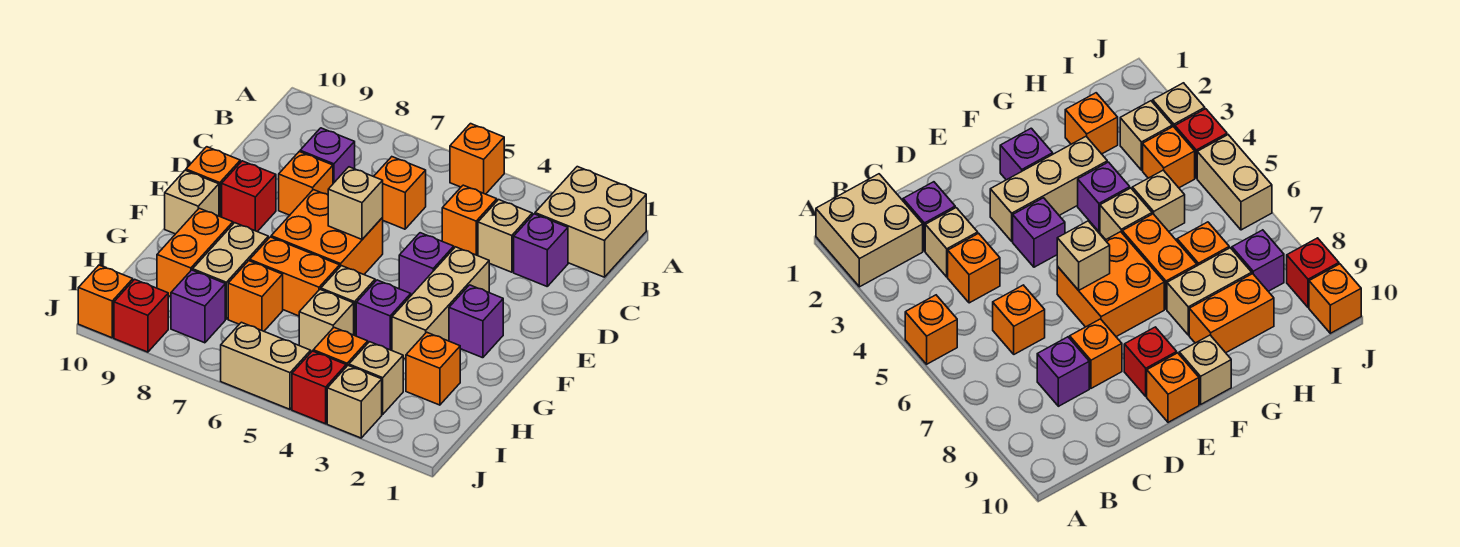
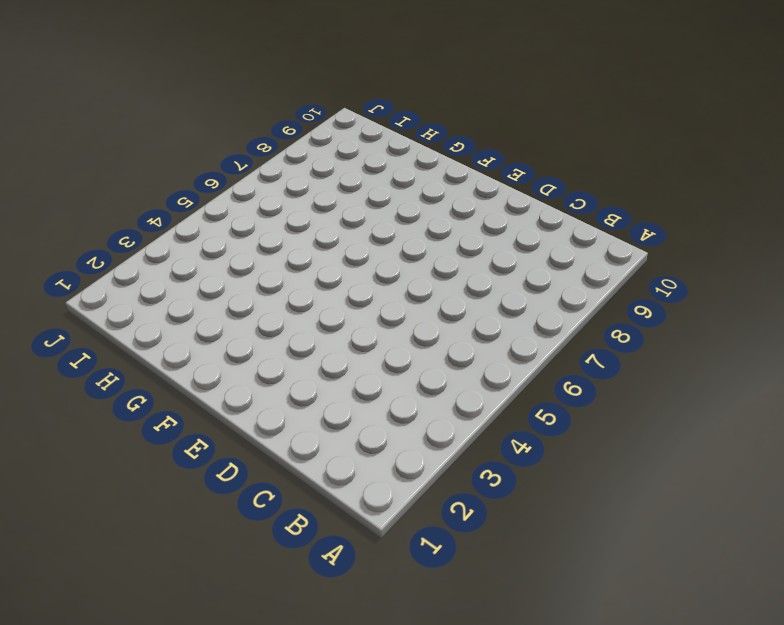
none -> tan 2x2 brick [535,167,646,277]
none -> orange 1x1 brick [450,124,504,194]
none -> purple 1x1 brick [514,214,568,286]
none -> tan 1x1 brick [478,200,532,272]

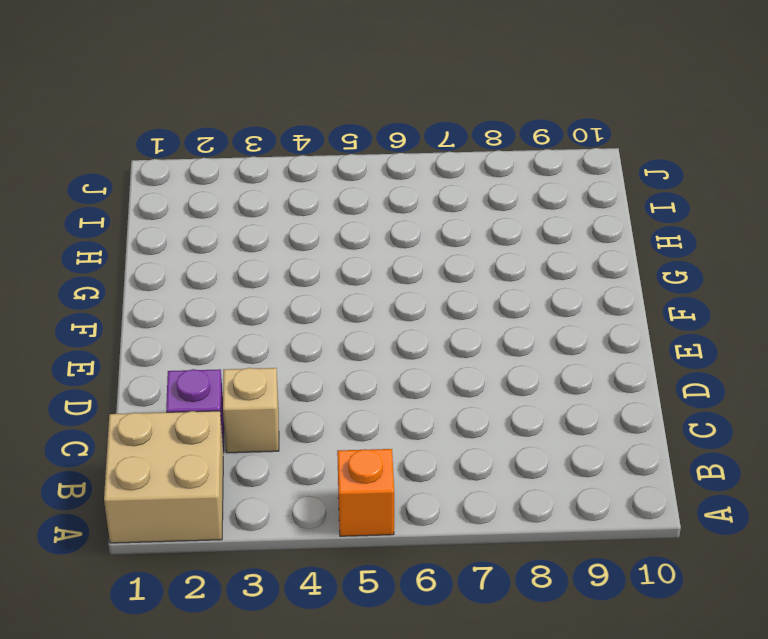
none -> orange 1x1 brick [442,185,497,256]
none -> orange 1x1 brick [374,157,426,229]
none -> purple 1x1 brick [300,128,355,183]
none -> orange 1x1 brick [279,152,333,215]

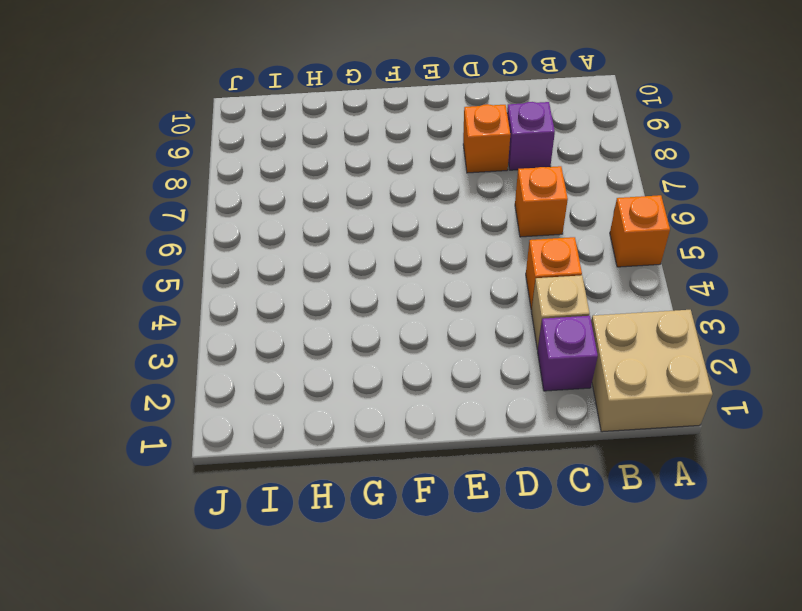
none -> tan 1x3 brick [392,247,489,359]
none -> purple 1x1 brick [399,233,454,295]
none -> orange 2x2 brick [271,190,383,274]
none -> red 1x1 brick [222,161,276,232]

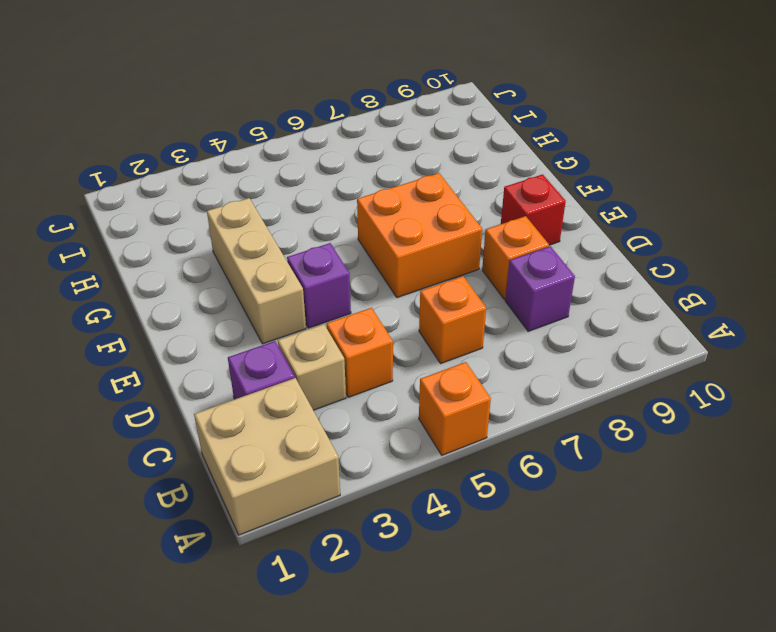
none -> orange 1x1 brick [186,147,240,217]
none -> purple 1x1 brick [449,285,503,358]
none -> tan 1x1 brick [165,170,219,234]
none -> purple 1x1 brick [356,280,411,350]

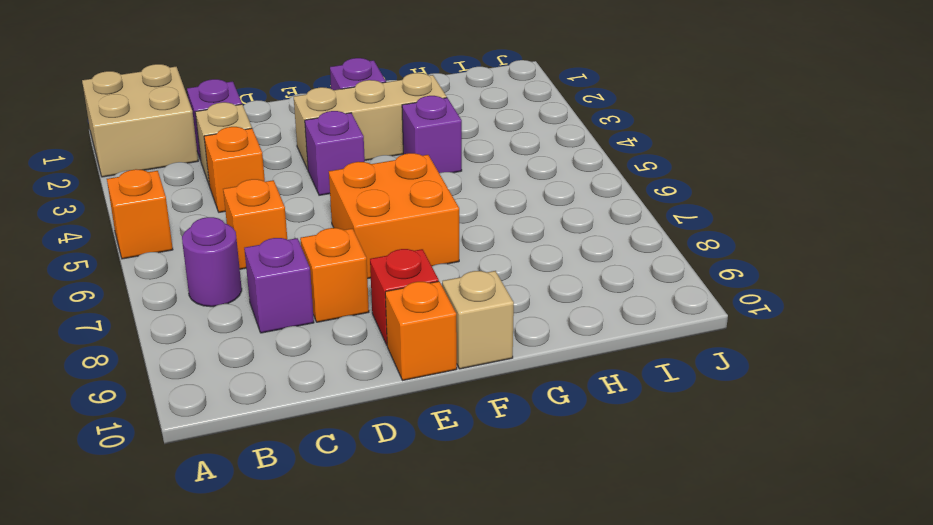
purple 1x1 round brick [182,217,242,307] -> none
none -> tan 1x1 brick [321,266,375,336]
none -> orange 1x2 brick [250,237,340,316]
none -> tan 1x2 brick [193,223,268,319]
none -> orange 1x2 brick [157,208,233,297]

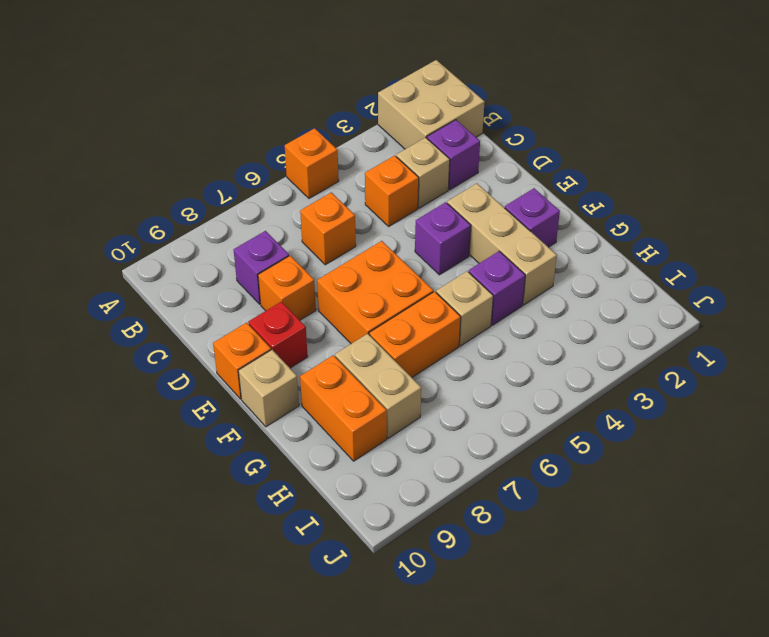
none -> orange 1x1 brick [406,332,460,405]
none -> tan 1x1 brick [299,290,354,352]
none -> orange 1x1 brick [228,261,283,331]
none -> tan 1x1 brick [349,342,403,414]

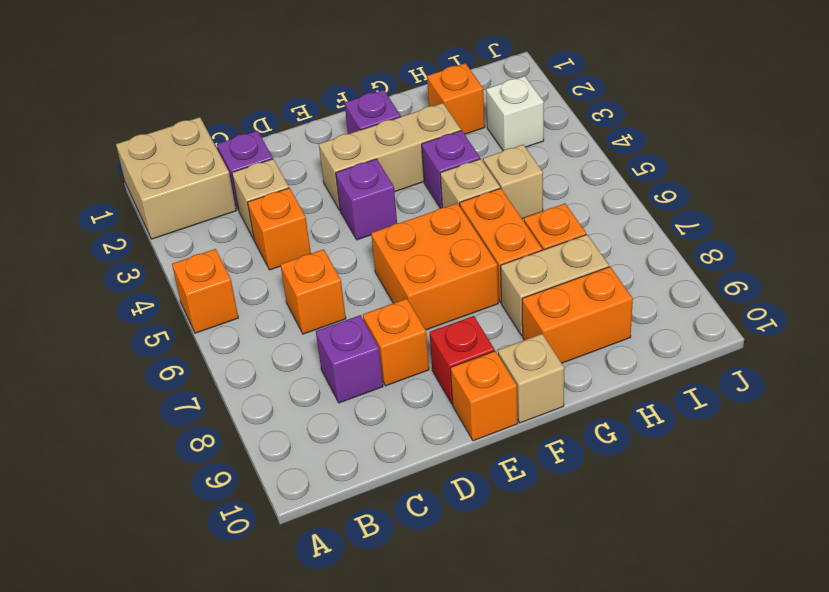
white 1x1 brick [486,76,544,151] -> tan 1x1 brick [349,342,403,414]
none -> orange 1x1 brick [313,328,368,367]
none -> purple 1x1 brick [171,270,225,343]
none -> tan 1x1 brick [327,366,382,438]
none -> red 1x1 brick [292,351,346,424]

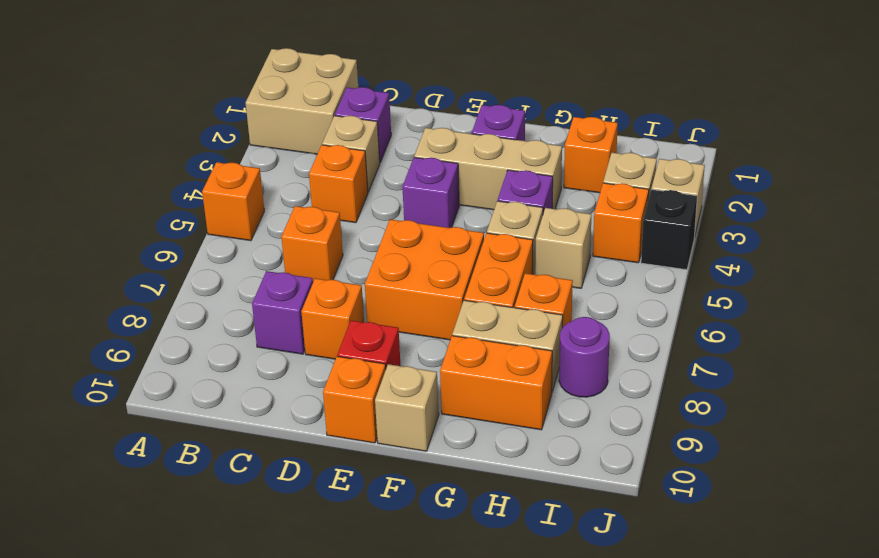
purple 1x1 round brick [559,317,610,397] -> purple 1x1 brick [171,270,225,343]
black 1x1 brick [641,190,697,270] -> red 1x1 brick [292,351,346,424]
none -> tan 1x2 brick [221,322,311,409]
none -> red 1x1 brick [114,279,168,352]
none -> orange 1x1 brick [78,265,133,338]
none -> tan 1x1 brick [328,167,383,239]

